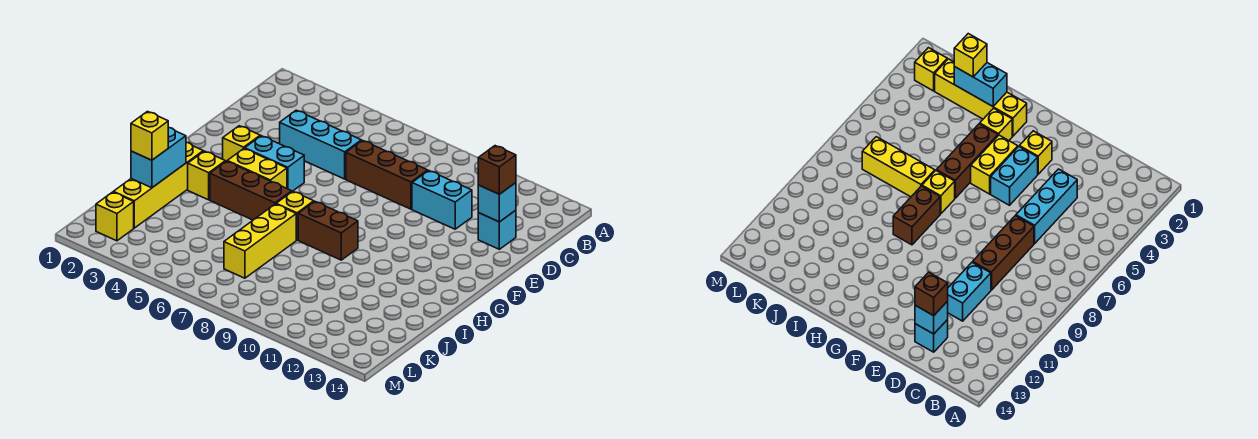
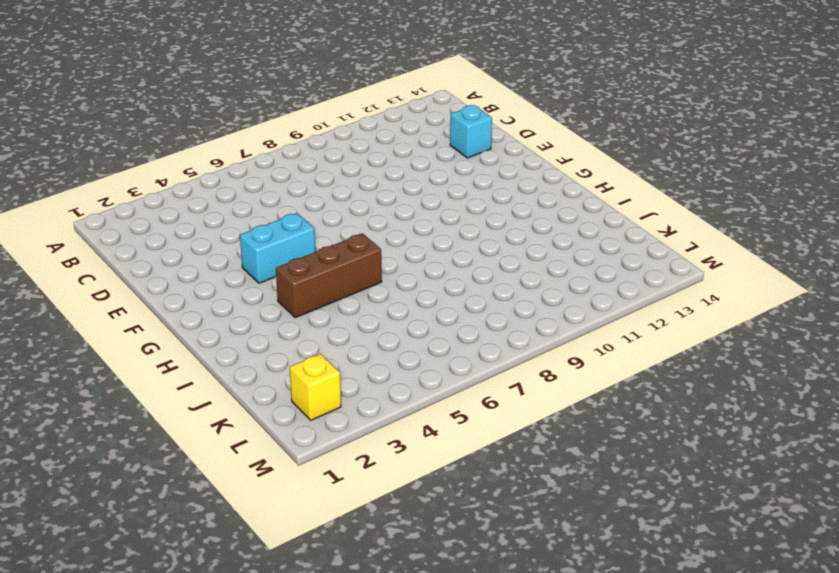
none -> cyan 1x3 brick [280,110,361,179]
none -> brown 1x3 brick [346,141,428,209]
none -> cyan 1x2 brick [412,171,472,229]

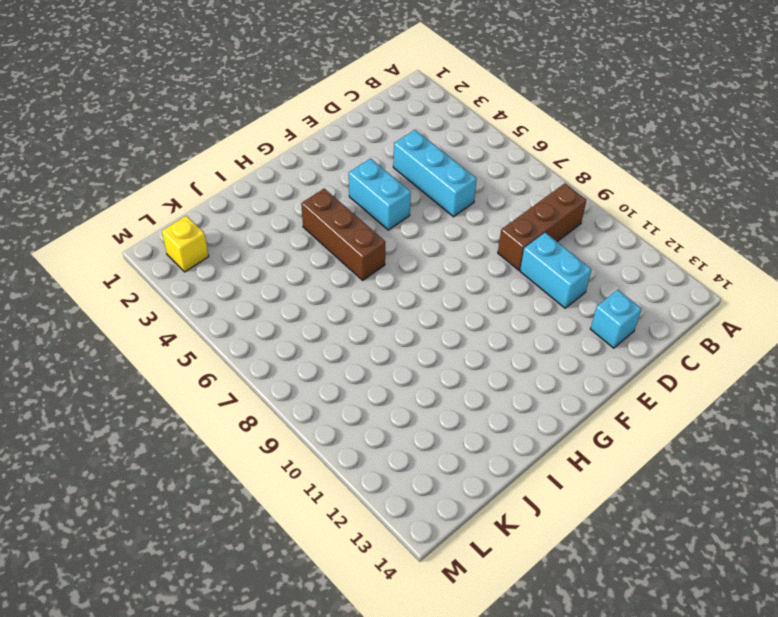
brown 1x3 brick [498,183,587,270] -> brown 1x3 brick turned to [346,141,428,209]
none -> yellow 1x1 brick [223,126,260,162]
none -> yellow 1x2 brick [227,149,287,188]
none -> yellow 1x4 brick [114,142,203,228]

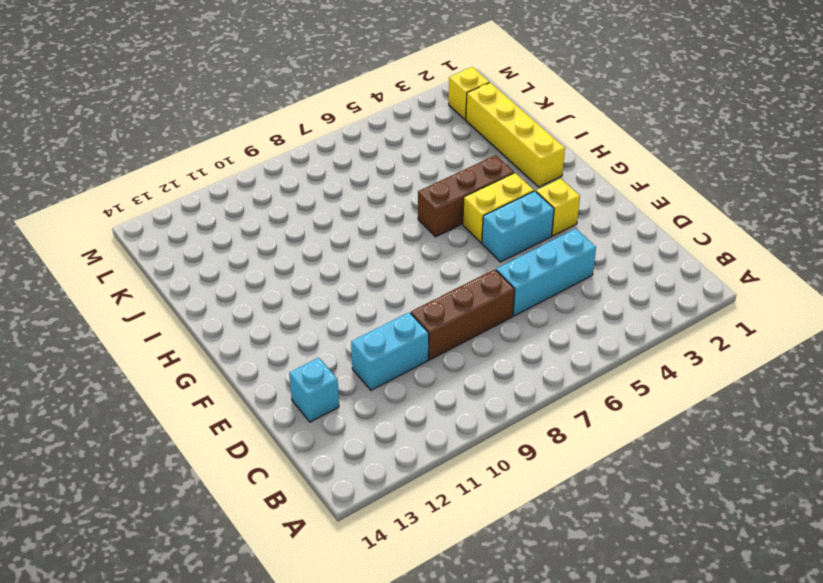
none -> yellow 1x1 brick [188,151,225,200]
none -> yellow 1x1 brick [276,191,314,240]
none -> brown 1x2 brick [298,202,358,260]

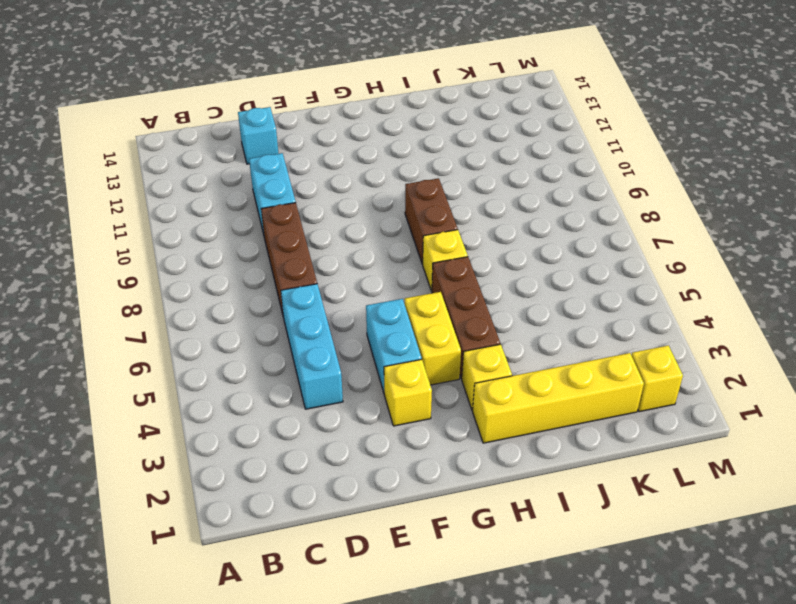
none -> yellow 1x3 brick [224,204,296,278]
none -> cyan 1x1 brick [478,183,516,222]
none -> cyan 1x2 brick [131,127,186,188]

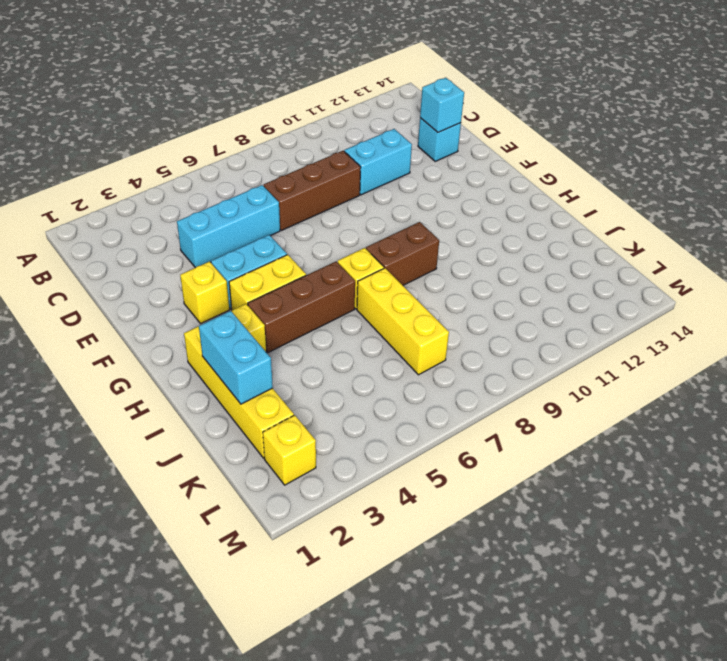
none -> brown 1x1 brick [478,146,516,194]
none -> yellow 1x1 brick [131,112,168,160]

